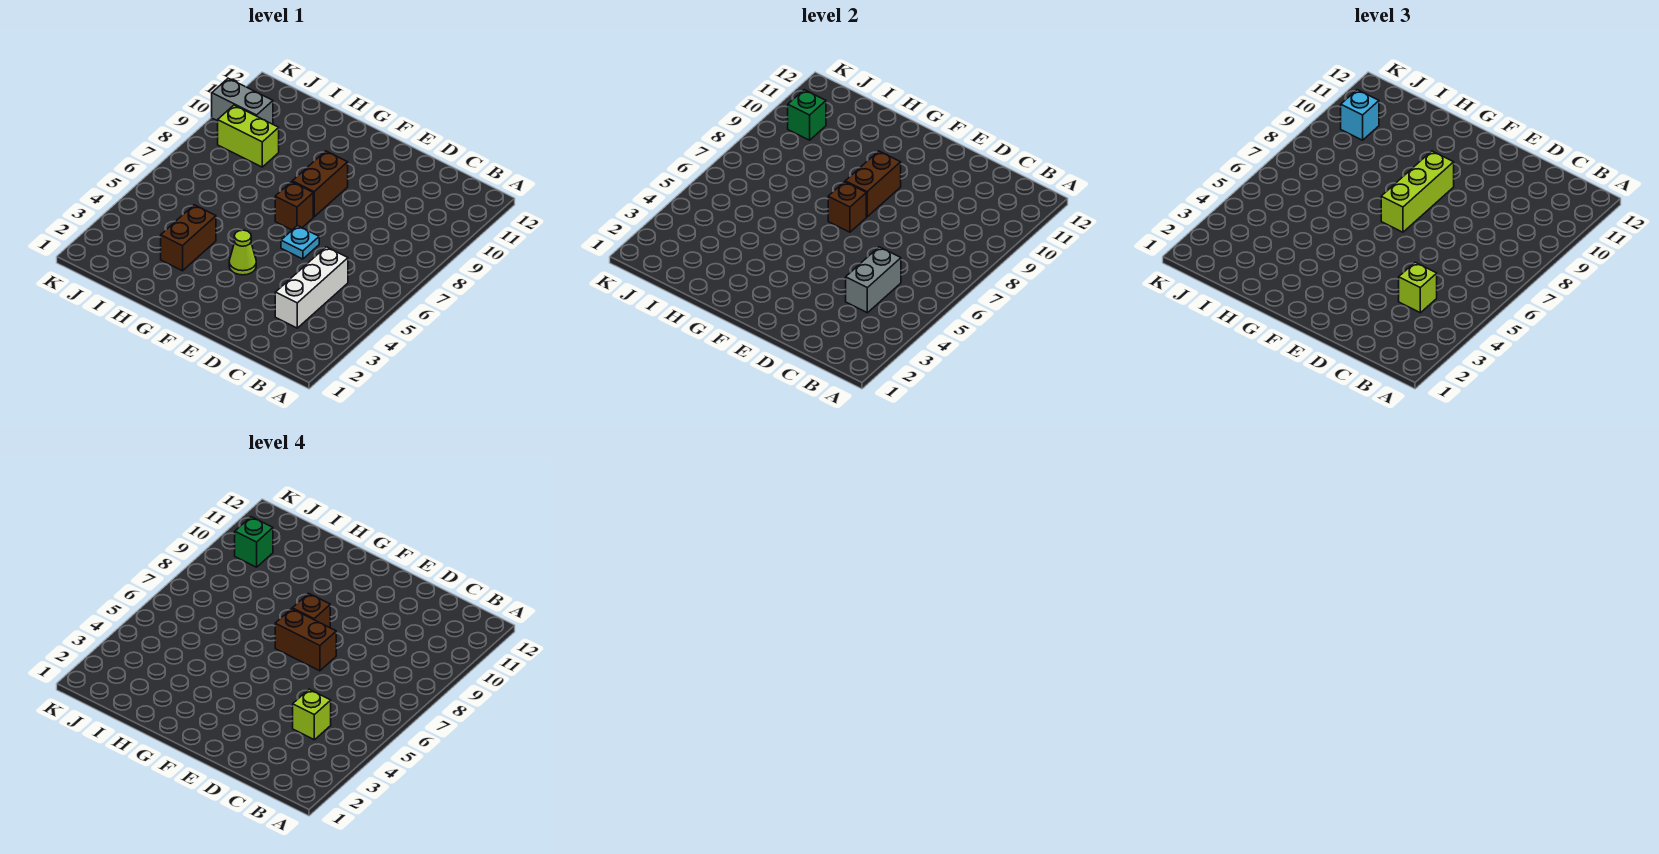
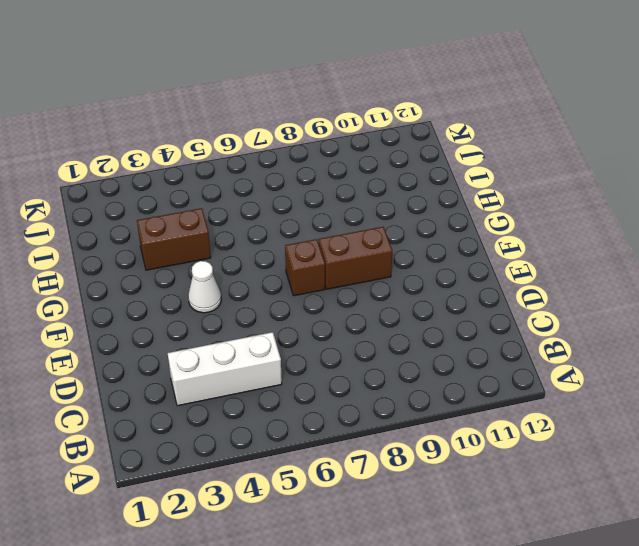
white 1x1 cone [188,261,221,313] -> lime 1x1 cone [229,230,256,275]
none -> cyan 1x1 plate [281,226,319,259]
none -> lime 1x2 brick [218,105,279,167]
none -> grey 1x2 brick [212,78,273,124]

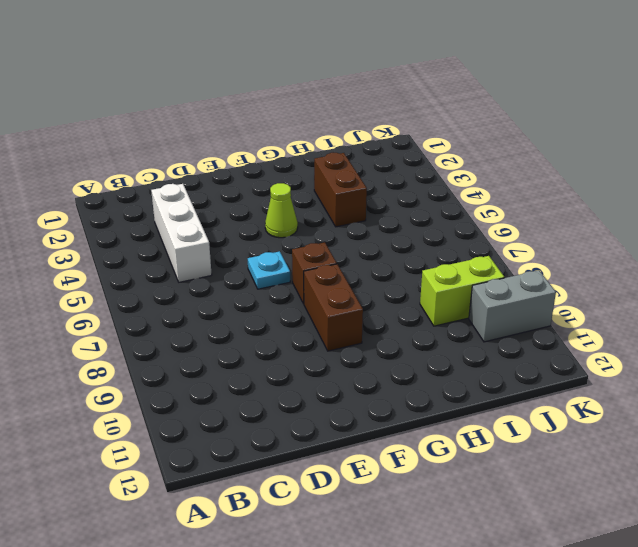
none -> grey 1x2 brick [846,247,901,313]
none -> brown 1x1 brick [828,182,866,232]
none -> brown 1x2 brick [845,151,901,217]

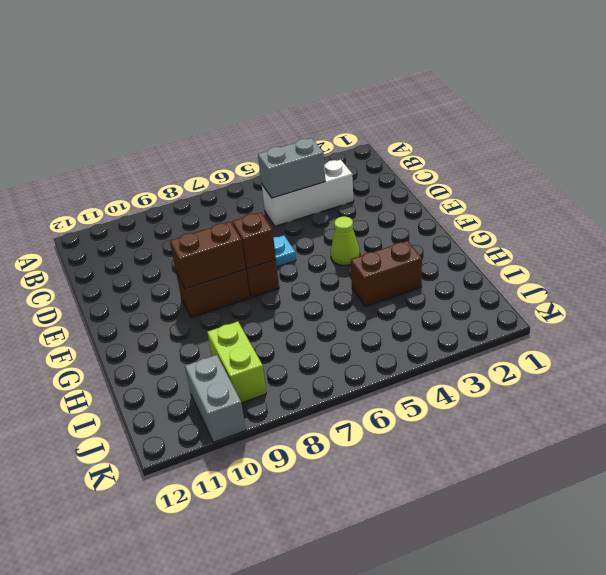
none -> green 1x1 brick [788,90,826,140]
none -> lime 1x1 brick [1399,262,1437,313]
none -> lime 1x3 brick [1381,151,1454,232]

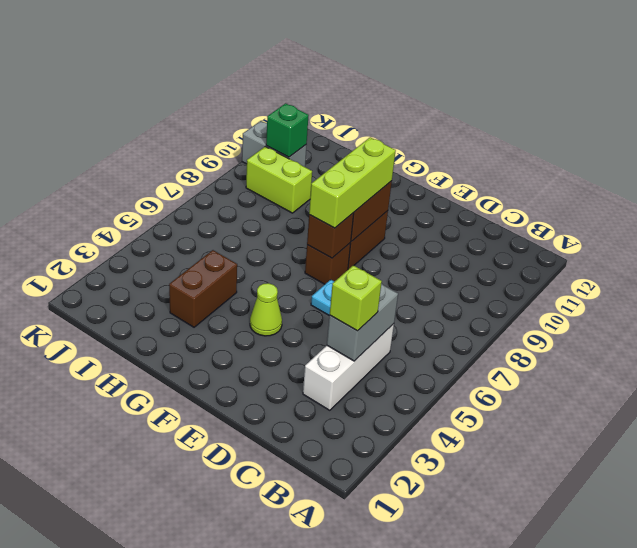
none -> cyan 1x1 brick [1341,90,1379,140]
none -> lime 1x1 brick [293,689,331,740]
none -> brown 1x2 brick [275,609,336,671]

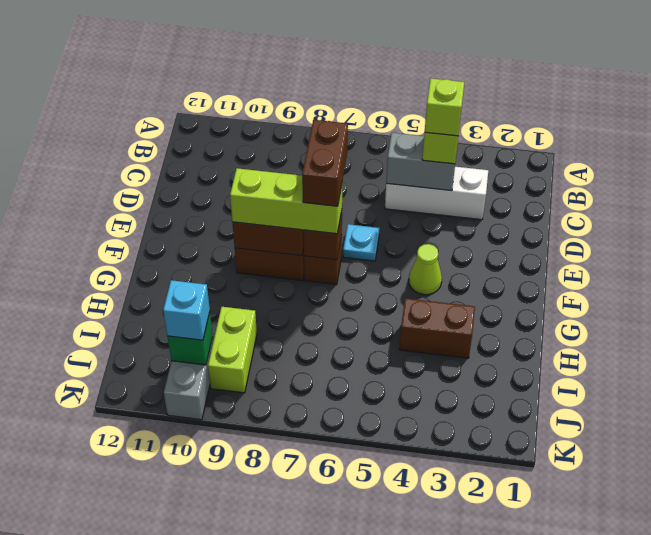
none -> brown 1x1 brick [292,593,330,628]
none -> green 1x1 brick [235,517,273,567]

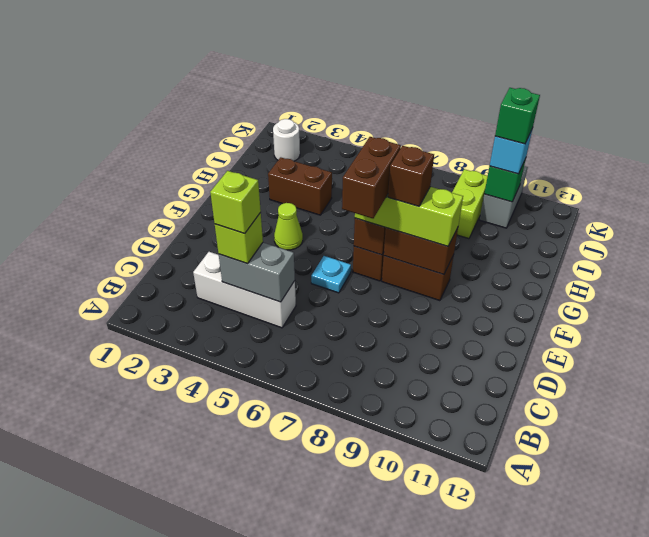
white 1x1 round brick [273,119,300,161] -> none

